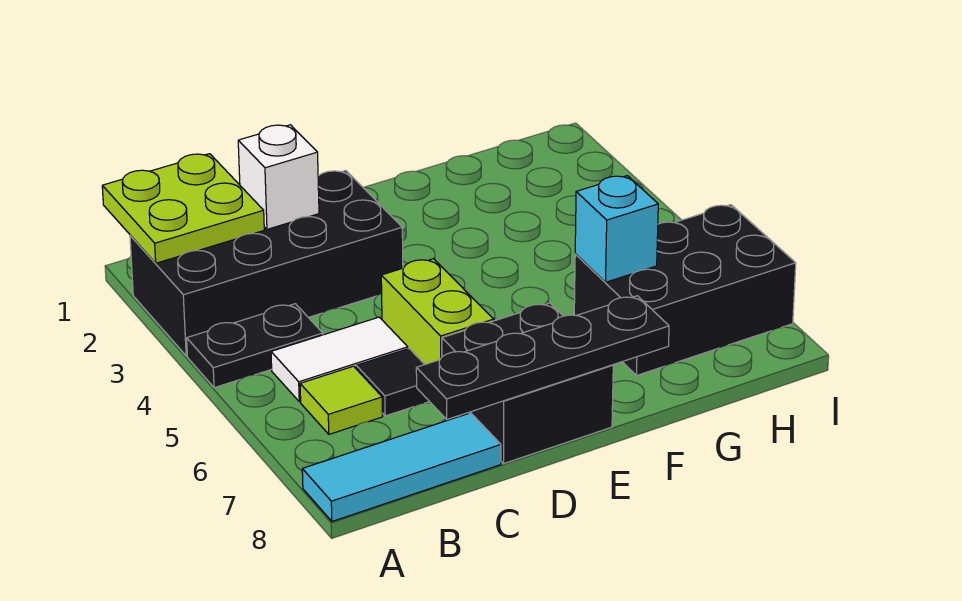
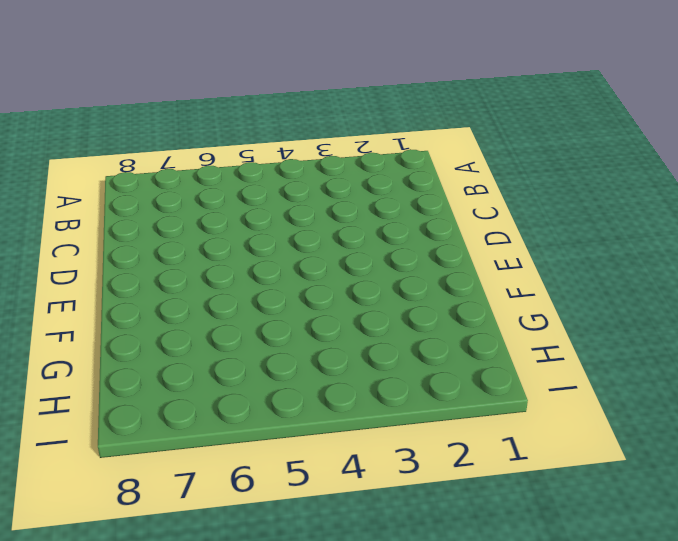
none -> black 2x4 brick [130,170,403,356]
none -> black 1x2 plate [187,304,323,388]
none -> cyan 1x3 tile [302,413,501,521]

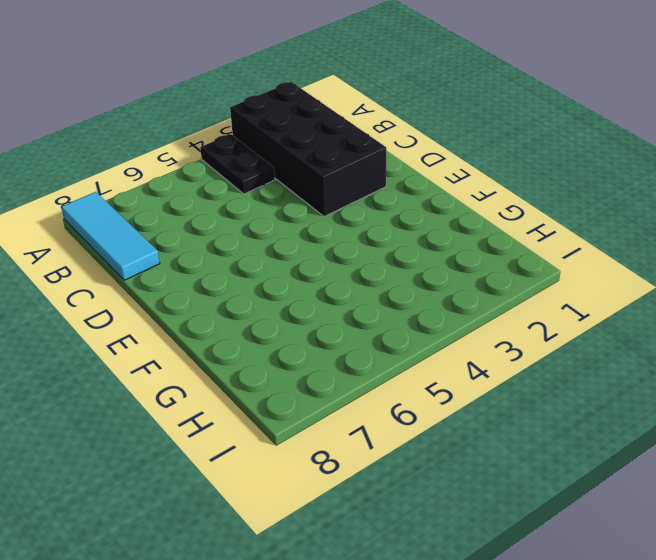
none -> white 1x2 tile [271,317,408,402]
none -> lime 1x1 tile [300,366,383,434]
none -> black 1x1 tile [356,349,429,416]

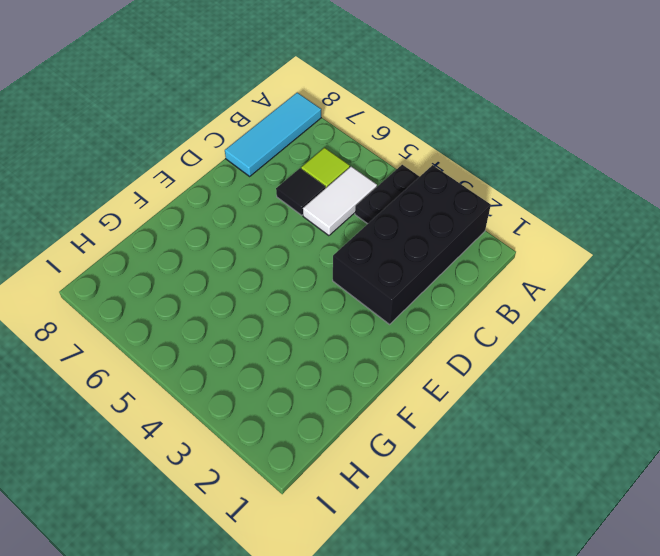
none -> lime 1x2 brick [381,259,494,364]
none -> black 2x2 brick [442,303,613,463]
none -> black 2x3 brick [574,205,796,376]

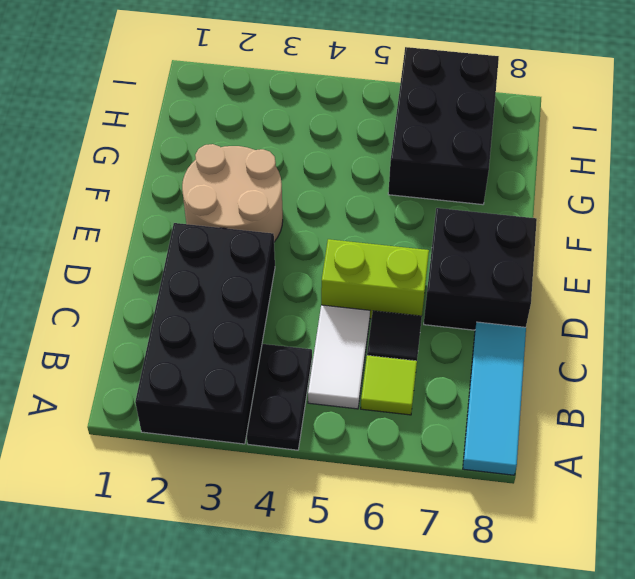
tan 2x2 round brick [182,144,283,242] -> none
none -> lime 2x2 plate [102,154,264,263]
none -> white 1x1 brick [238,125,319,229]
none -> black 1x4 plate [416,296,669,419]

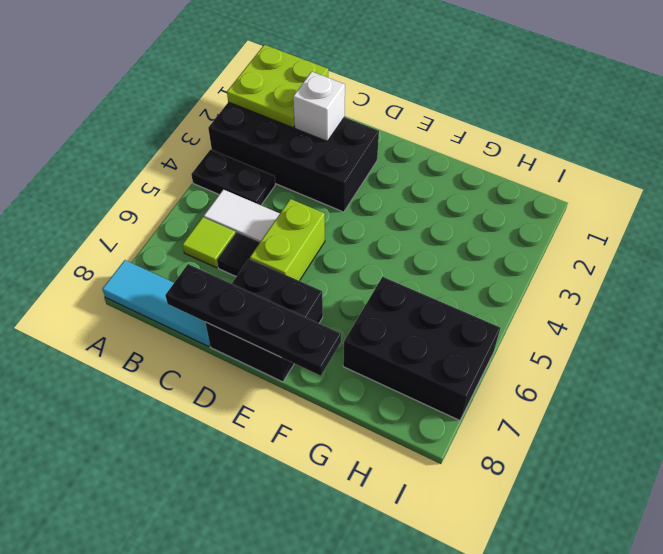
none -> cyan 1x1 brick [575,176,658,282]

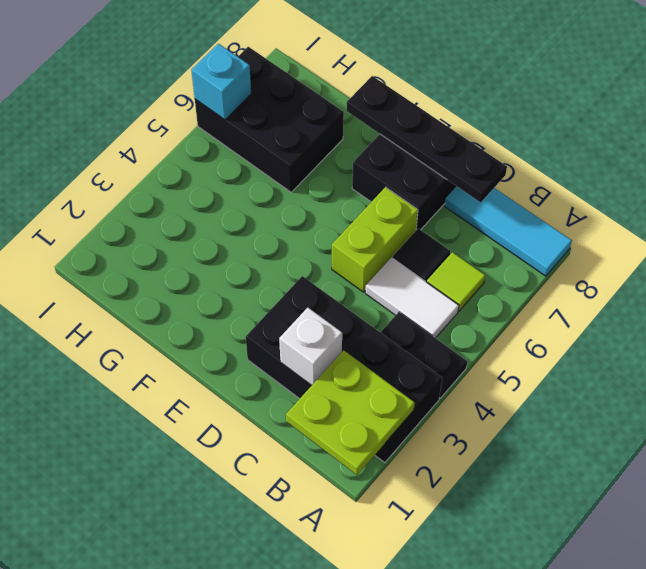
cyan 1x1 brick [191,44,251,120] -> cyan 1x1 brick moved to [575,176,658,282]

